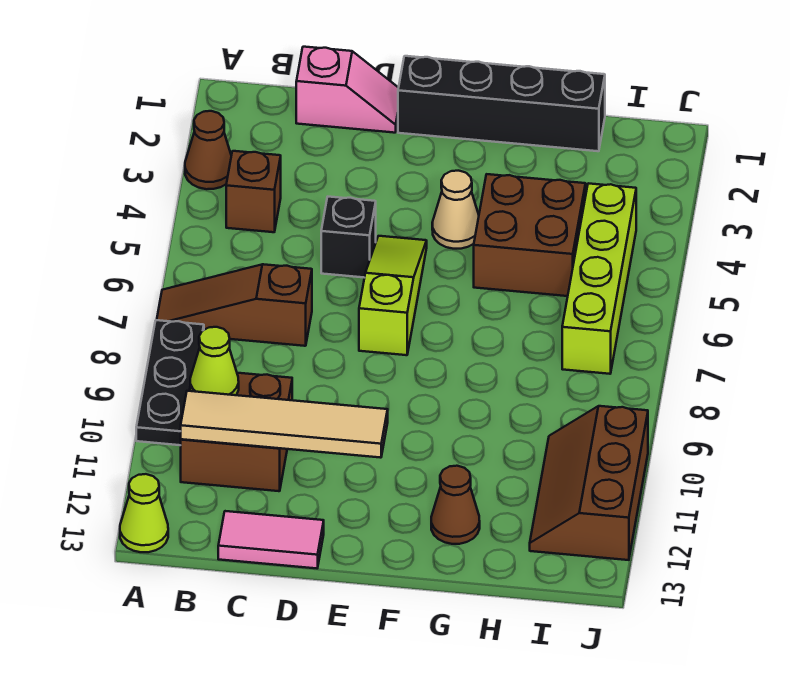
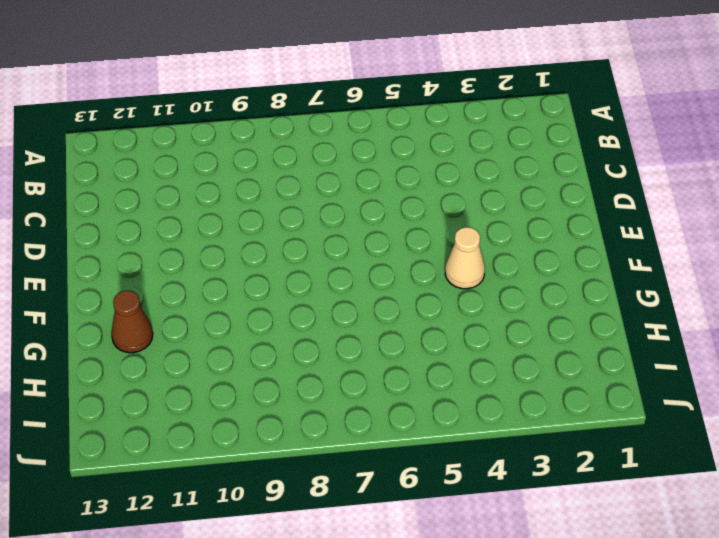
none -> brown 1x1 cone [185,111,231,189]
none -> brown 1x3 slope [157,264,312,346]
none -> black 1x3 plate [136,320,204,445]

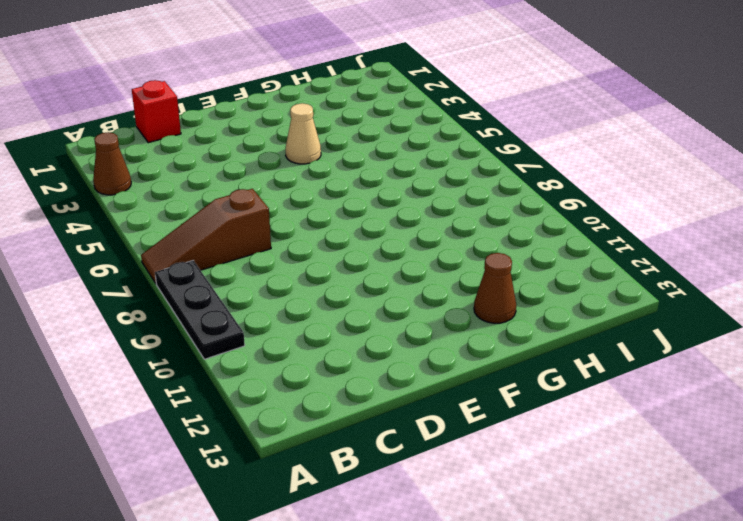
red 1x1 brick [132,80,181,143] -> pink 1x2 slope [296,47,398,133]
none -> lime 1x1 cone [120,474,168,552]
none -> brown 1x1 brick [226,151,281,232]
none -> brown 2x2 brick [181,373,292,491]

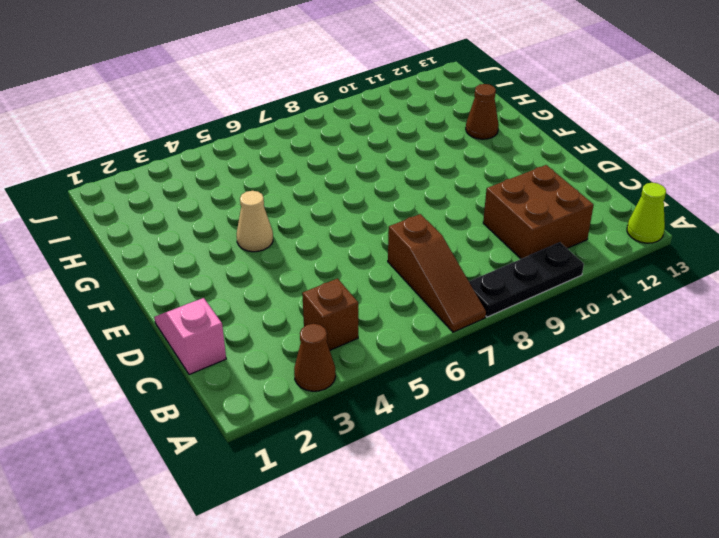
none -> pink 1x2 tile [218,511,324,568]
none -> black 1x1 brick [321,197,376,278]
none -> black 1x4 brick [398,56,605,151]

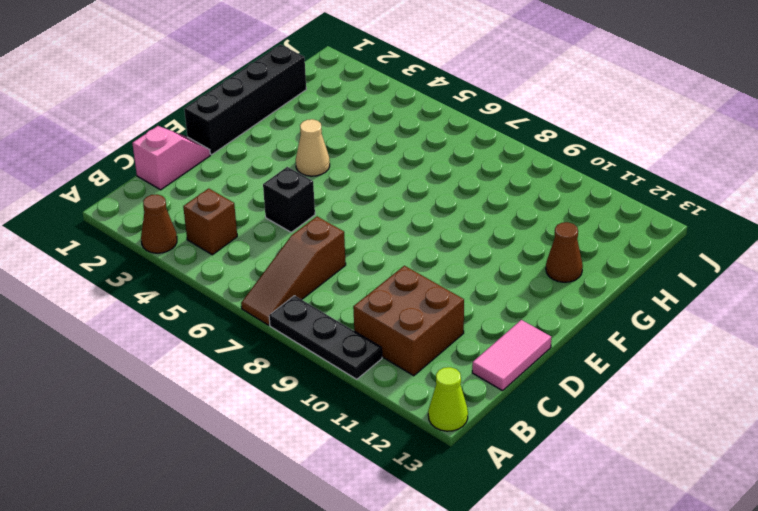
none -> lime 1x3 slope [359,236,427,355]
none -> brown 2x2 brick [474,174,586,296]
none -> lime 1x4 brick [562,183,636,374]

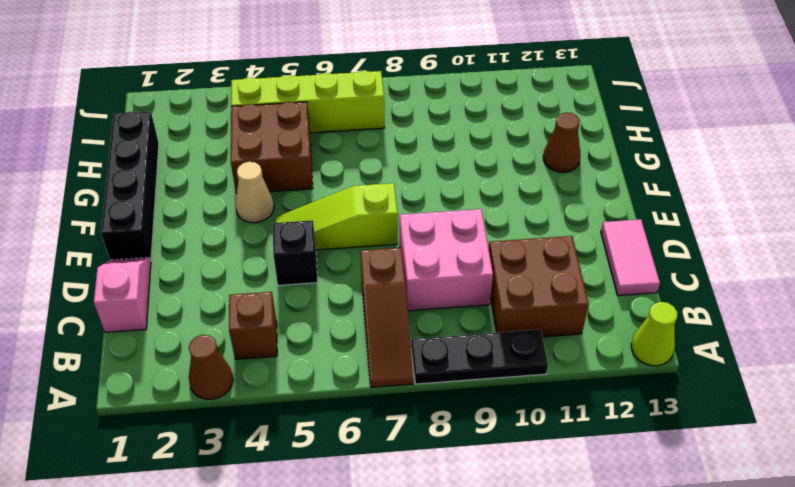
pink 2x2 brick [400,209,493,311] -> none
none -> brown 2x3 slope [530,406,648,560]
none -> lime 1x1 cone [190,327,239,395]
none -> tan 1x4 tile [181,391,388,458]

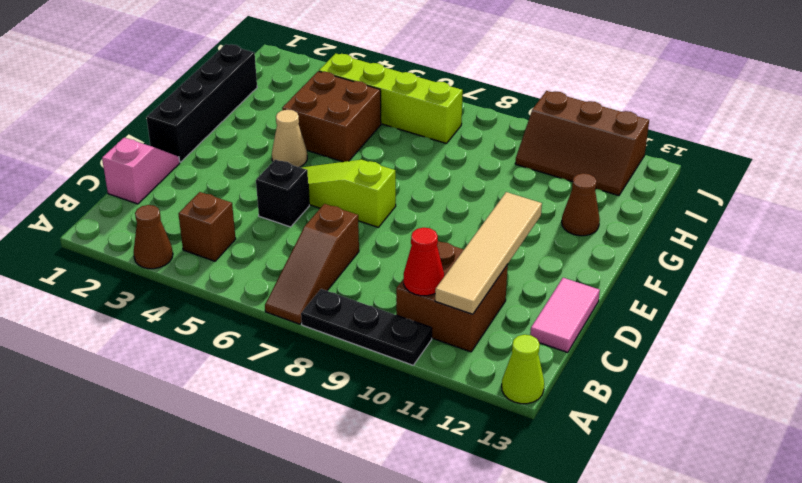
red 1x1 cone [404,228,444,296] -> lime 1x1 cone [190,327,239,395]

